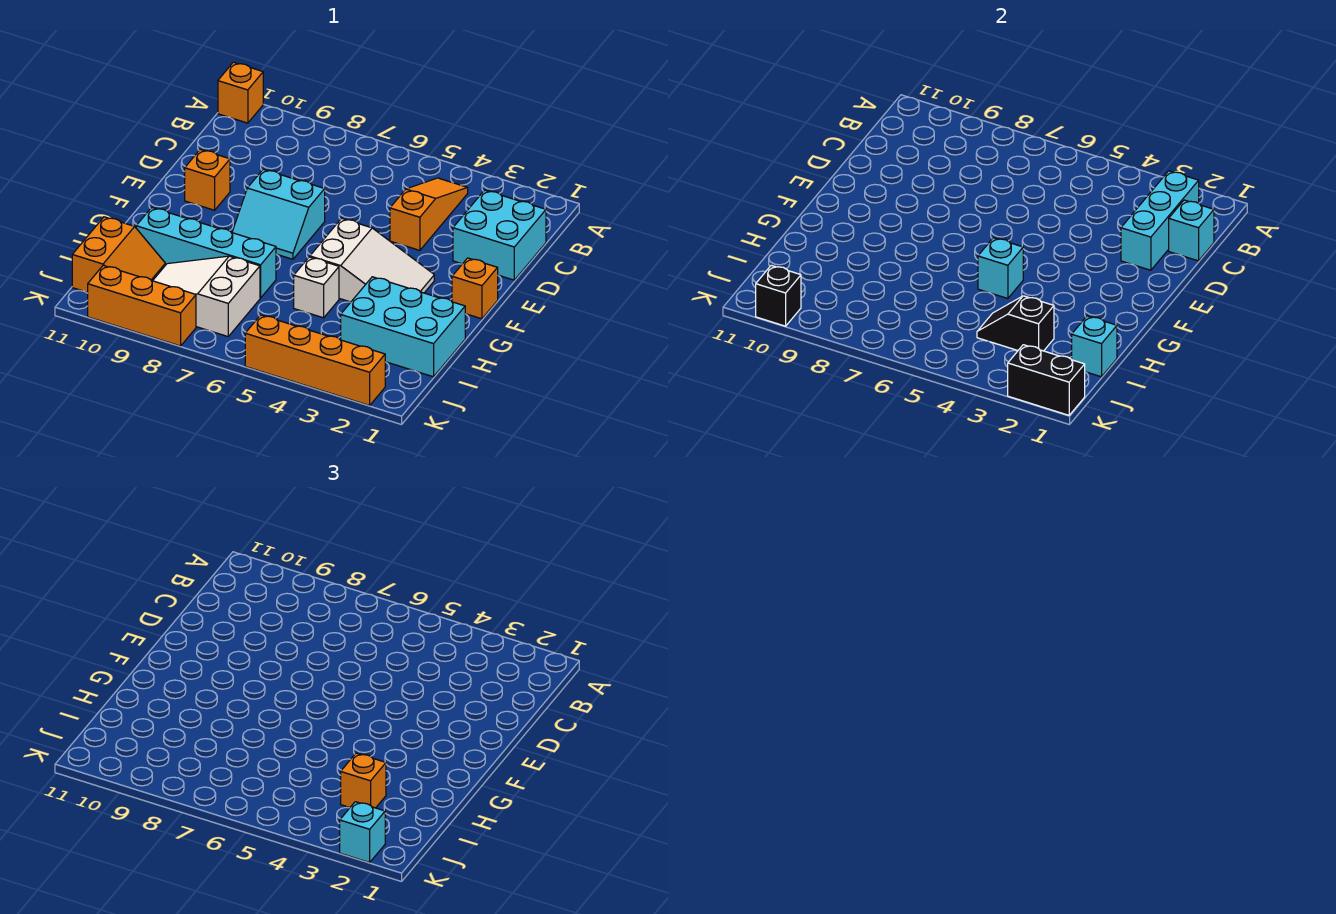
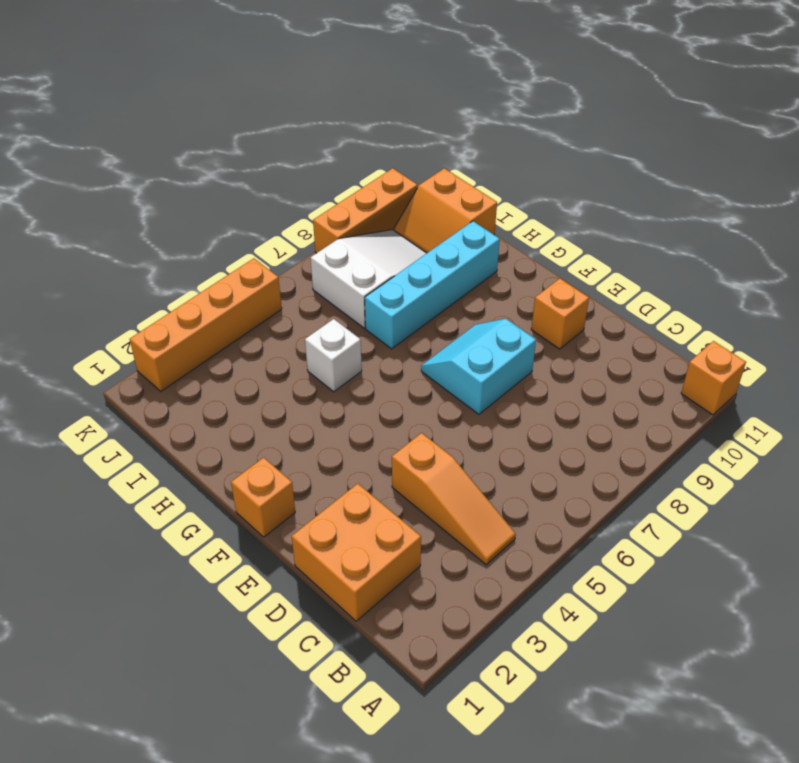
orange 2x2 brick [292,484,421,621] -> cyan 2x2 brick [453,190,546,280]
none -> white 2x3 slope [310,218,434,302]
none -> cyan 2x3 brick [341,277,465,377]
none -> cyan 1x3 brick [1121,171,1199,270]

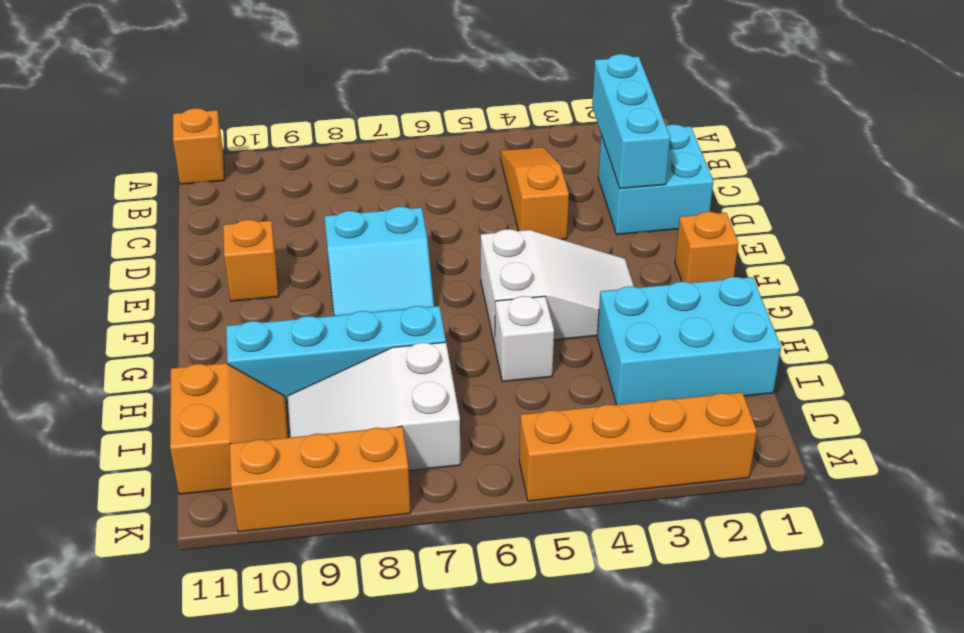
none -> cyan 1x1 brick [1169,200,1214,261]
none -> cyan 1x1 brick [978,238,1023,299]
none -> cyan 1x1 brick [1072,316,1117,377]

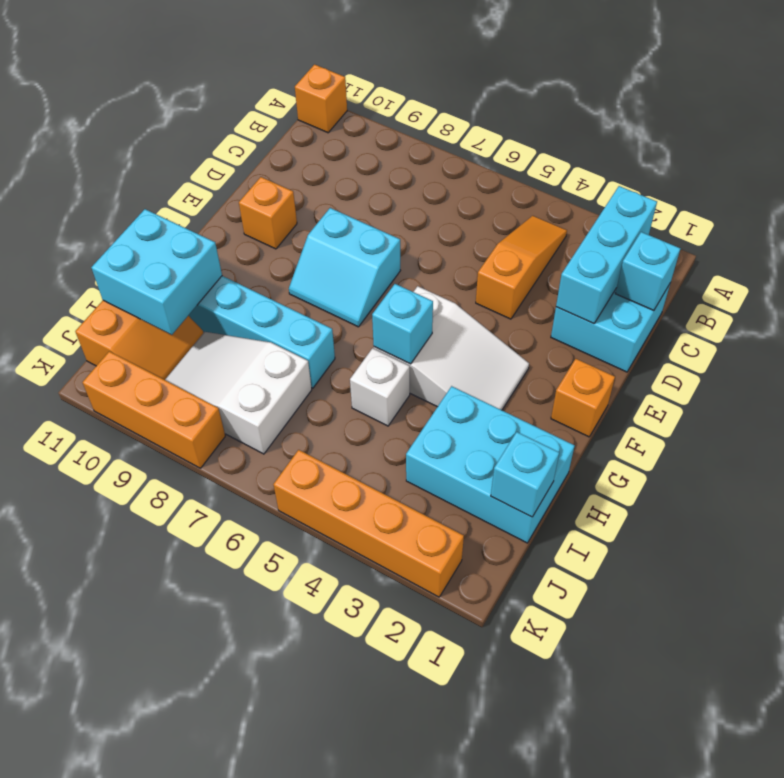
cyan 2x2 brick [91,209,222,335] -> none
none -> black 1x2 slope [977,296,1054,351]
none -> black 1x2 brick [1008,345,1085,415]
none -> black 1x1 brick [756,265,801,326]

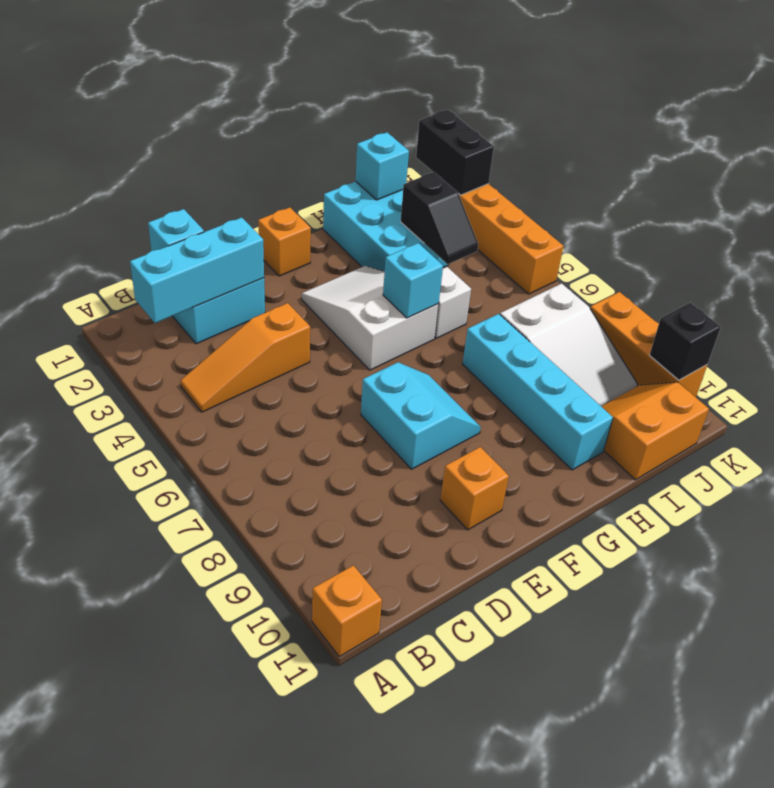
none -> orange 1x1 brick [341,753,386,808]
none -> cyan 1x1 brick [340,802,385,862]

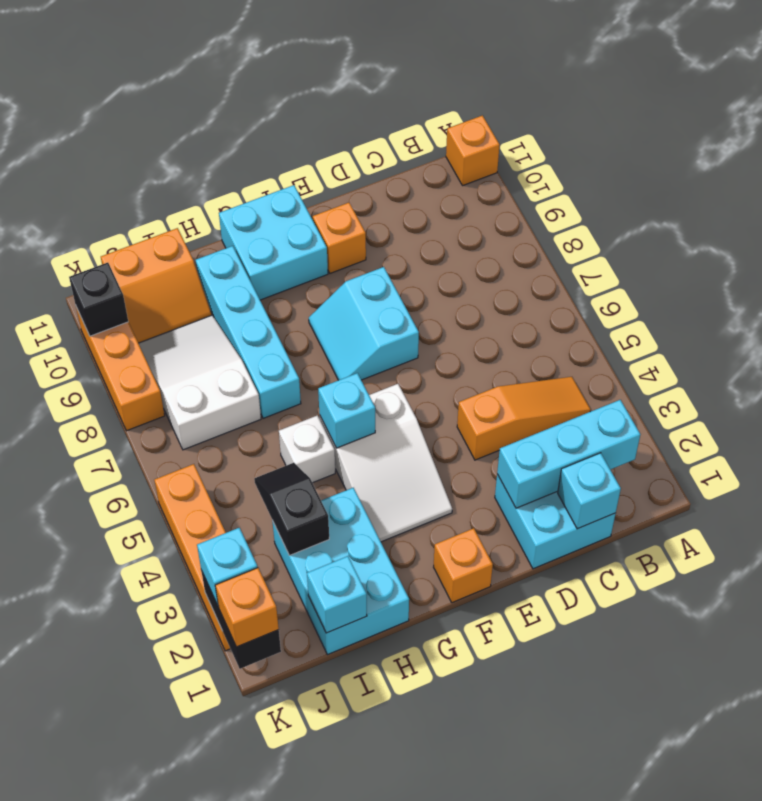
cyan 2x2 brick [219,185,328,300] -> none
orange 1x1 brick [215,568,279,647] -> orange 1x1 brick moved to [341,753,386,808]

